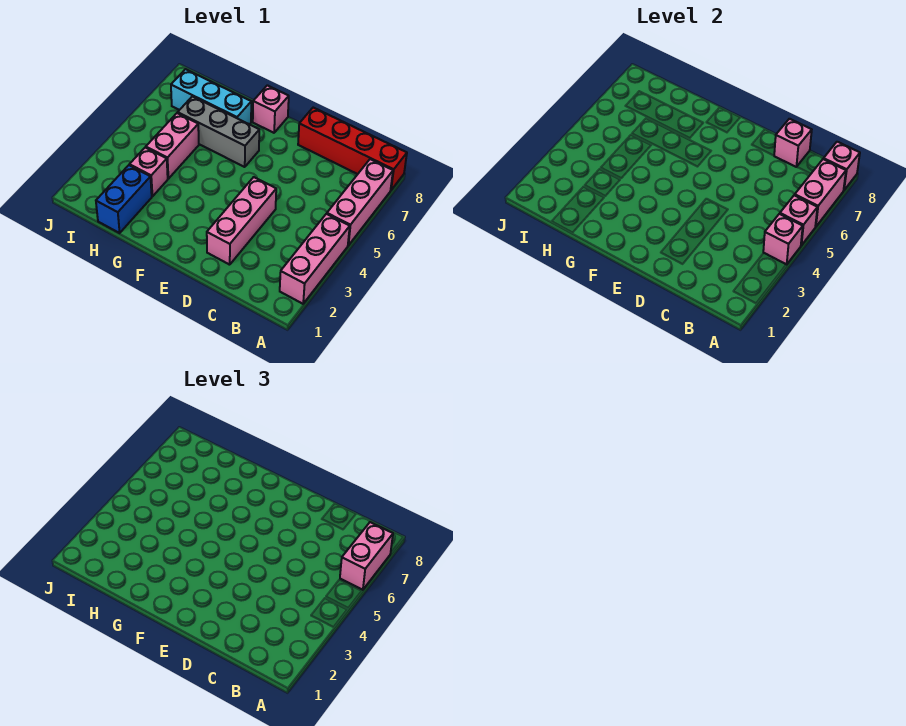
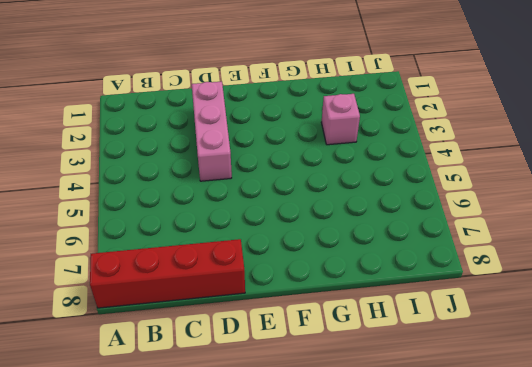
none -> pink 1x3 brick [280,214,350,304]
none -> pink 1x3 brick [327,159,393,245]
none -> grey 1x3 brick [178,96,259,167]

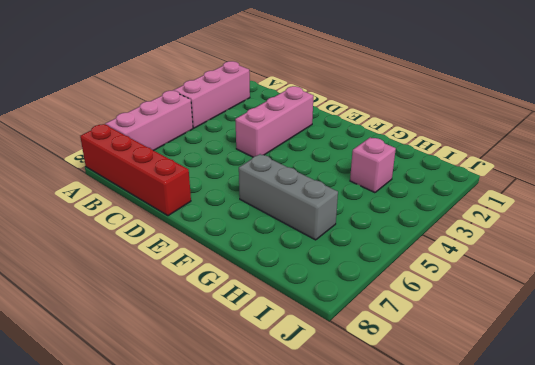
none -> pink 1x1 brick [253,85,289,133]
none -> cyan 1x3 brick [171,69,251,124]
none -> blue 1x2 brick [96,165,152,233]

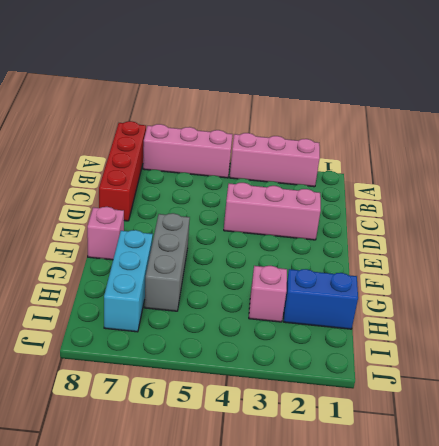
none -> pink 1x2 brick [146,113,199,179]
none -> pink 1x1 brick [763,214,803,265]
none -> pink 1x1 brick [780,195,817,245]

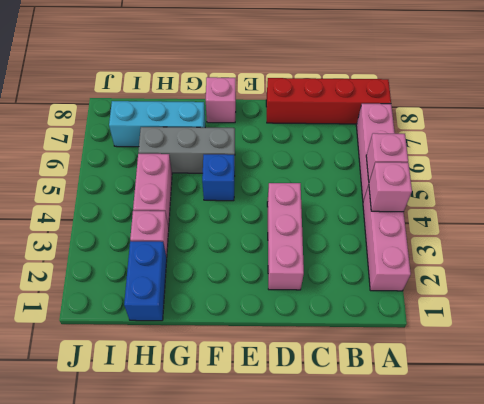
blue 1x1 brick [202,154,235,201] -> none
none -> pink 1x2 brick [795,159,846,227]
none -> pink 1x1 brick [824,142,860,190]
none -> pink 1x1 brick [774,119,812,167]

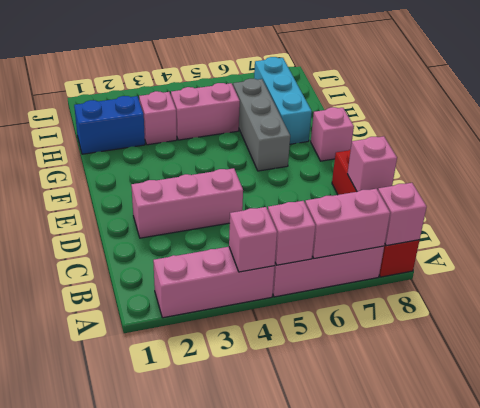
none -> pink 1x2 brick [340,522,393,590]

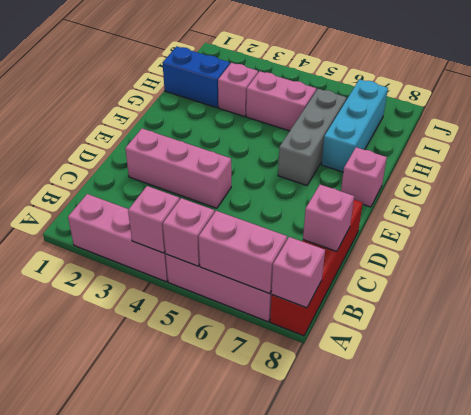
none -> pink 1x2 brick [340,522,393,590]

